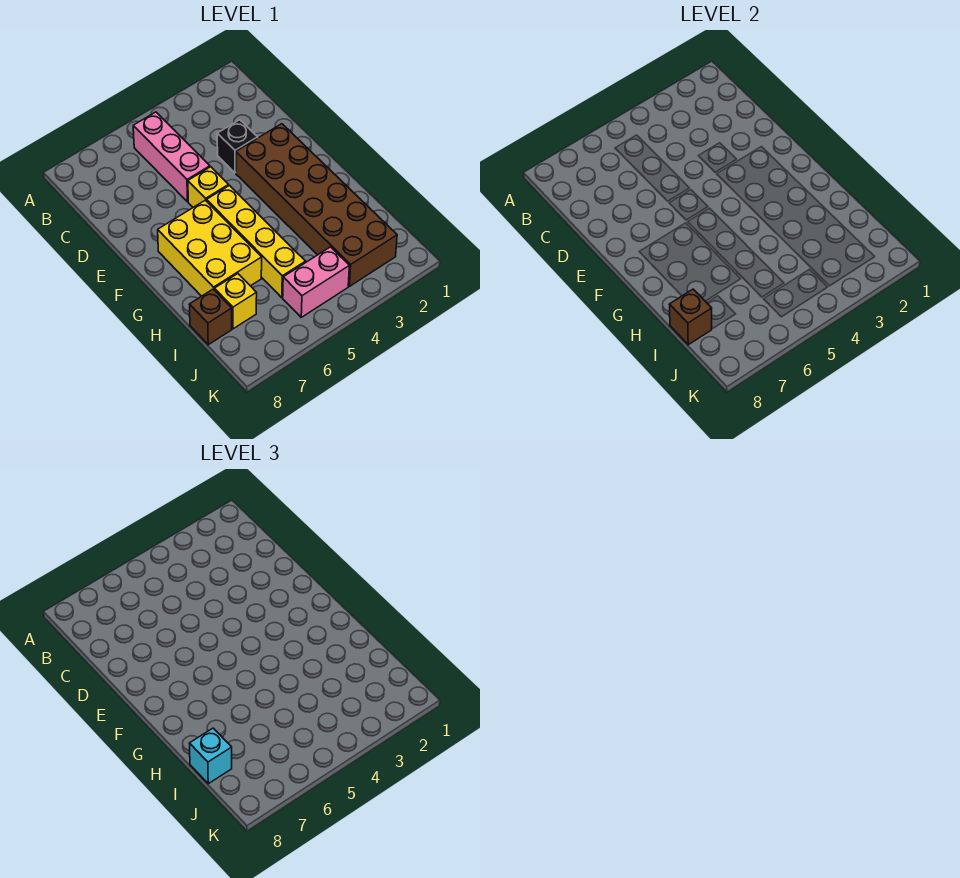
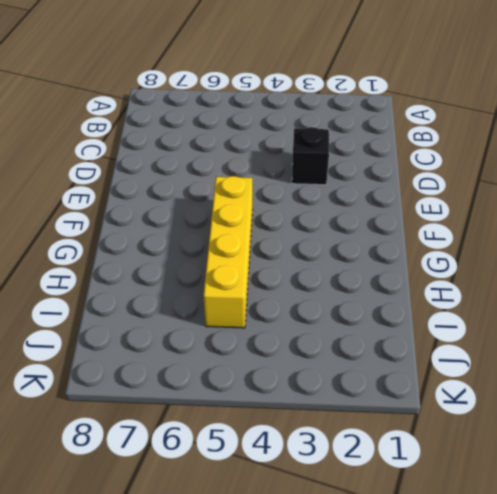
none -> pink 1x3 brick [133,112,210,202]
none -> brown 2x6 brick [236,124,397,286]

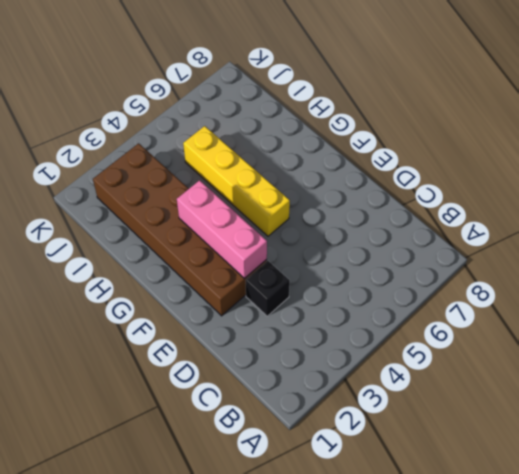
pink 1x3 brick [177,180,267,279] -> pink 1x3 brick moved to [133,112,210,202]
none -> yellow 1x1 brick [188,167,229,207]
none -> yellow 2x3 brick [158,200,262,296]

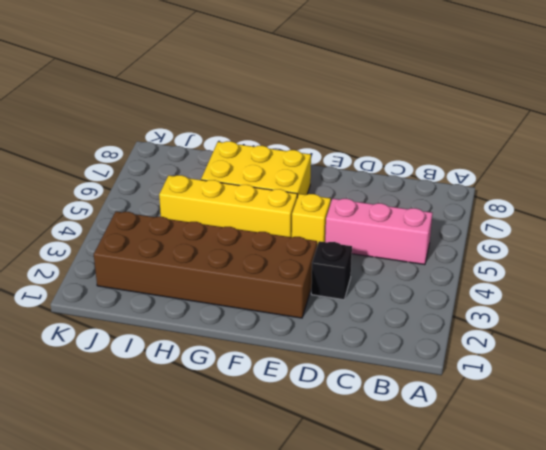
none -> yellow 1x1 brick [214,274,257,329]
none -> brown 1x1 brick [189,289,232,345]

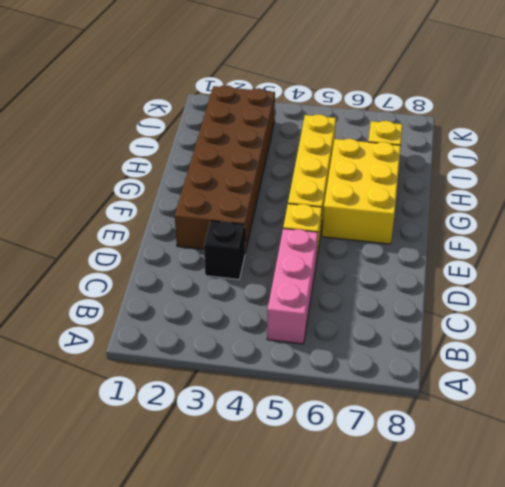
none -> brown 1x1 brick [189,289,232,345]
none -> pink 1x2 brick [283,247,349,317]

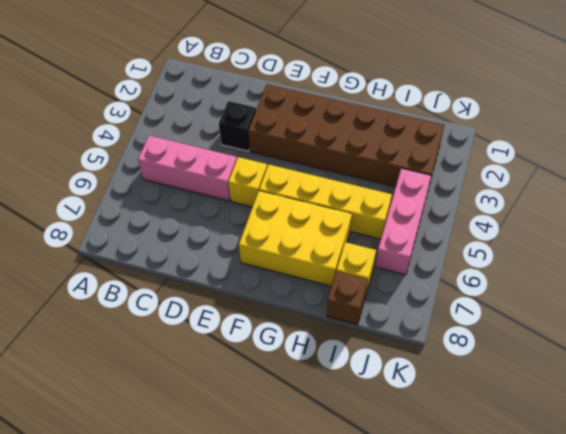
pink 1x3 brick [376,168,431,275] -> pink 1x2 brick [283,247,349,317]
none -> brown 1x1 brick [669,289,712,345]
none -> cyan 1x1 brick [189,728,232,784]

